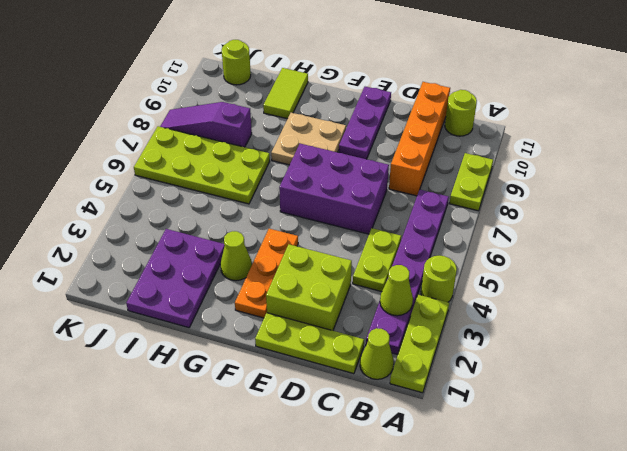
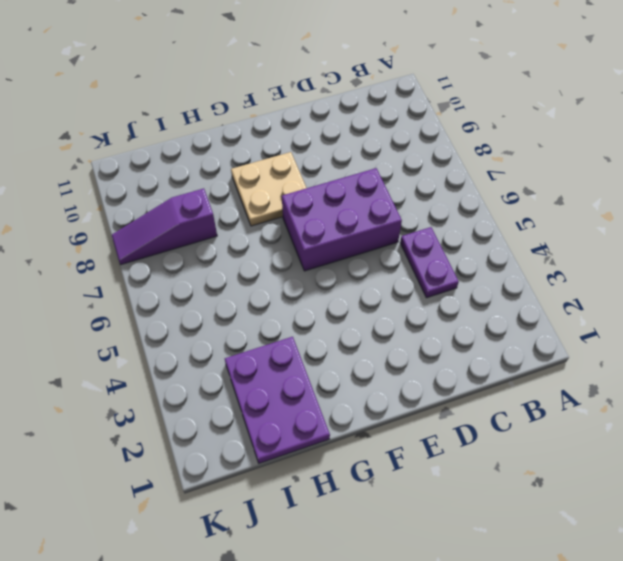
purple 1x2 plate [400,227,459,298] -> lime 1x2 plate [353,228,401,292]
none -> lime 1x3 plate [390,295,449,393]
none -> lime 1x1 round brick [421,256,457,302]
none -> lime 1x2 plate [450,153,493,211]

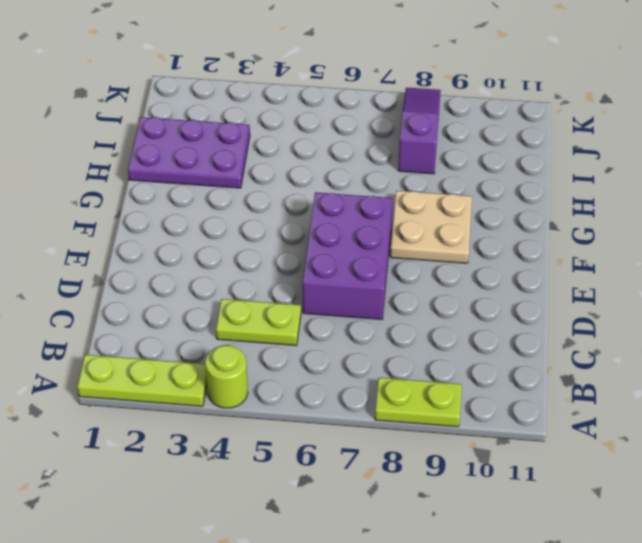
none -> lime 1x1 cone [360,328,394,379]
none -> purple 1x6 plate [366,190,449,354]
none -> lime 1x1 round brick [445,90,477,136]

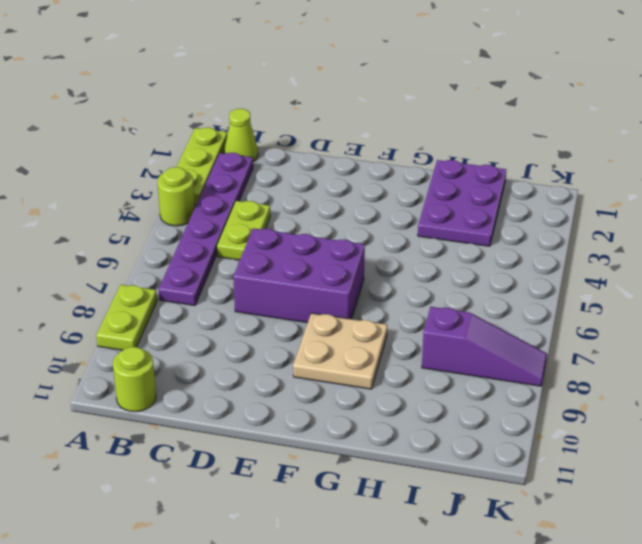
none -> lime 1x3 plate [255,313,364,374]
none -> orange 1x4 brick [389,82,450,196]
none -> lime 2x2 brick [266,244,352,331]

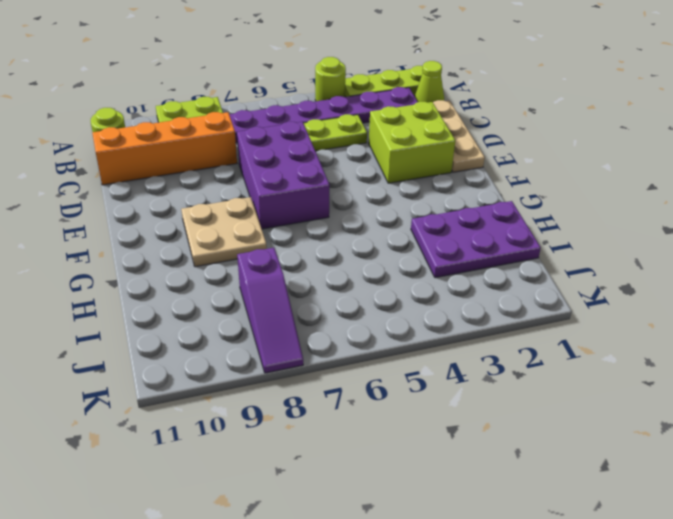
tan 1x3 plate [433,100,485,172] -> lime 1x3 plate [255,313,364,374]
none -> purple 1x3 plate [339,87,391,159]
none -> orange 1x3 plate [235,229,298,318]
none -> lime 1x1 cone [220,231,252,281]

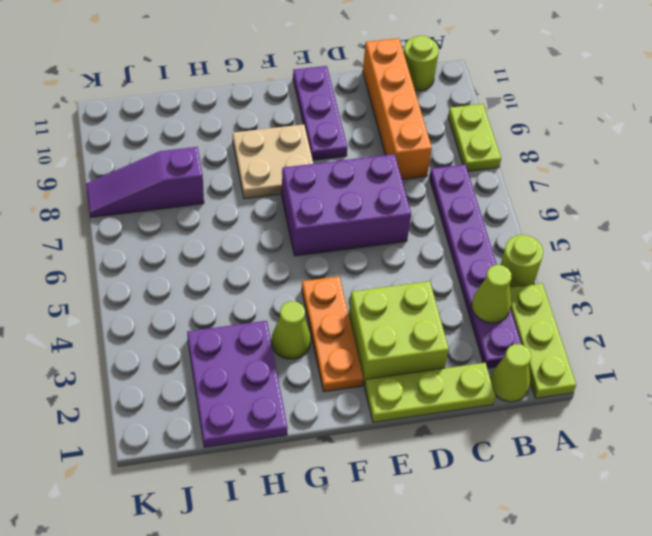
none -> lime 1x2 plate [353,228,401,292]
none -> lime 2x4 plate [134,126,270,204]
none -> lime 1x2 tile [263,68,308,119]

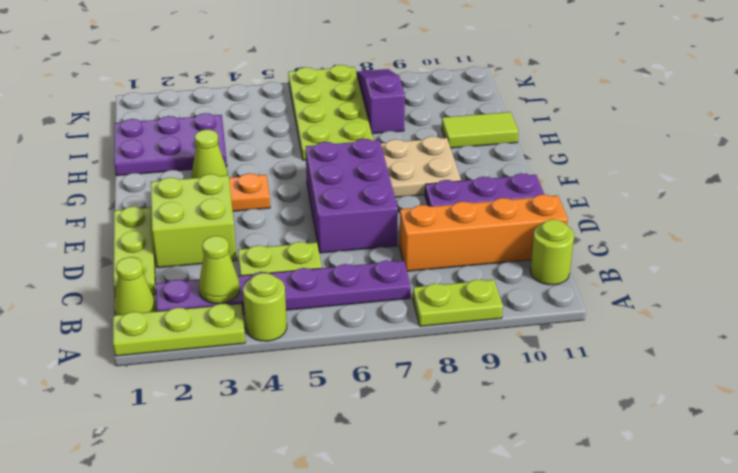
none -> lime 1x1 round brick [222,40,251,85]

